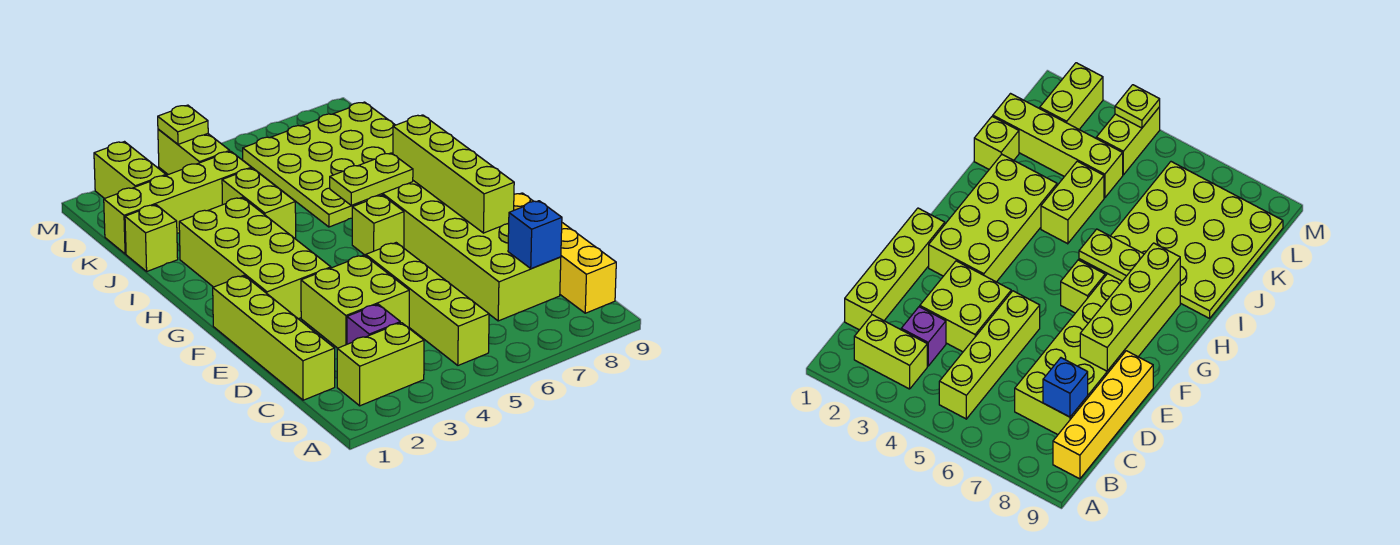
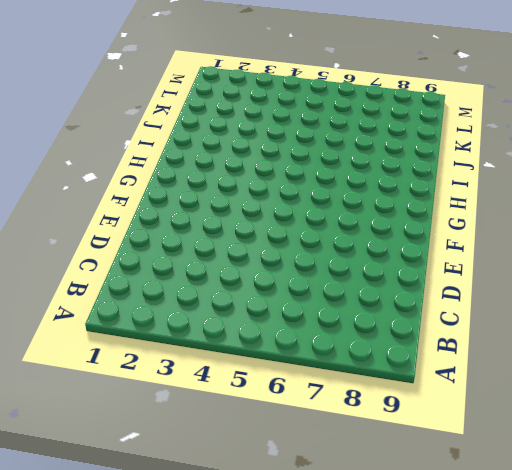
none -> lime 1x2 brick [337,323,424,406]
none -> lime 1x4 brick [366,243,489,365]
none -> yellow 1x4 brick [514,193,616,313]

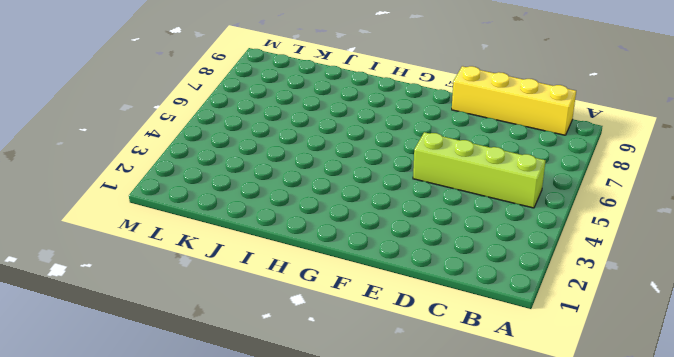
none -> lime 1x2 brick [337,323,424,406]
none -> lime 1x4 brick [213,275,335,400]
none -> purple 1x1 brick [347,304,400,344]

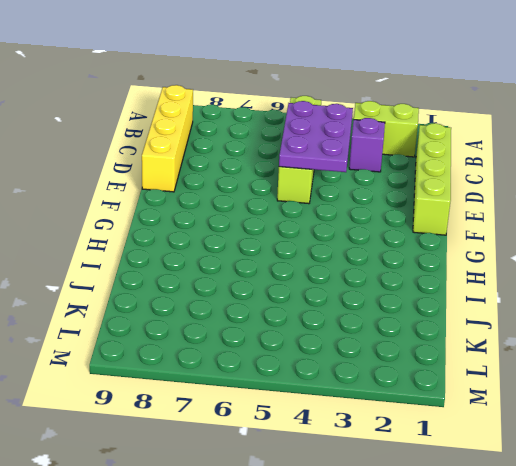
purple 2x3 plate [279,101,353,172] -> none
none -> lime 2x6 brick [361,181,561,321]
none -> lime 2x2 brick [301,255,409,348]
none -> lime 2x4 brick [179,197,331,319]

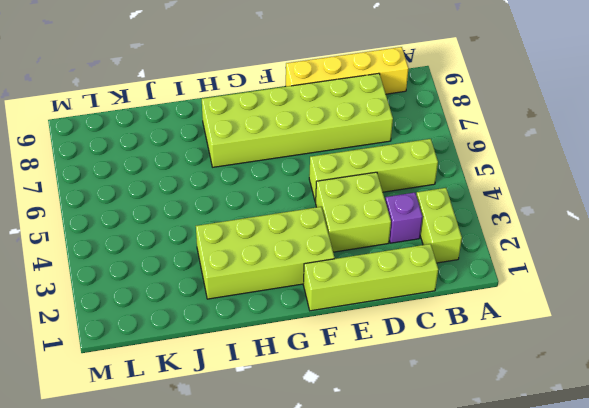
none -> lime 1x1 brick [352,195,404,256]
none -> lime 1x2 brick [222,168,296,239]
none -> lime 4x4 plate [243,102,395,227]

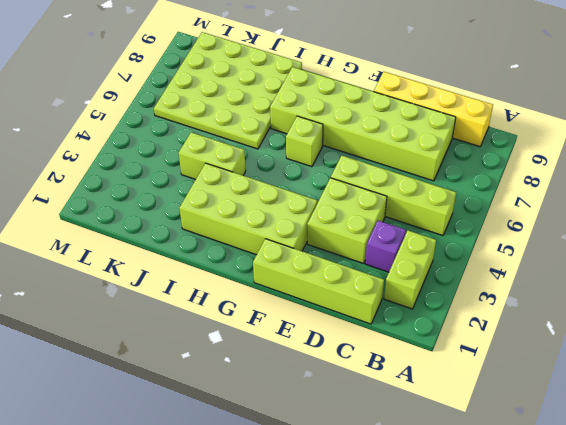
none -> lime 1x1 brick [125,205,178,271]
none -> lime 1x4 brick [104,151,251,254]
none -> lime 1x2 brick [94,142,166,199]

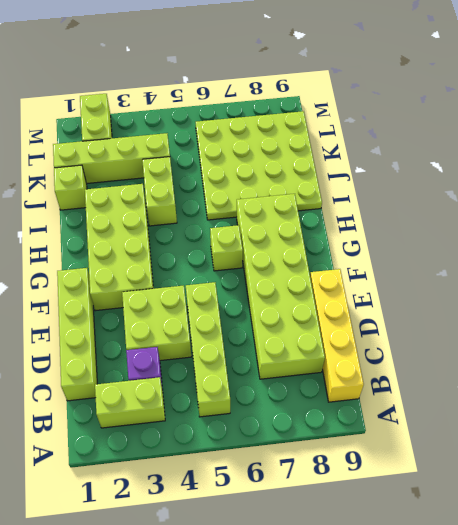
none -> lime 1x2 brick [158,129,230,175]
none -> blue 1x1 brick [508,201,562,269]
none -> lime 1x4 brick [393,115,514,233]

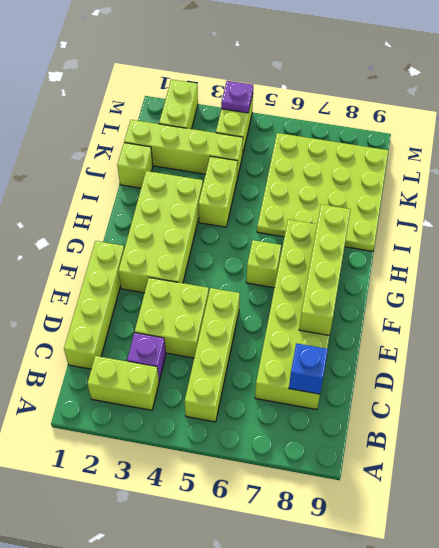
purple 1x1 plate [221,81,253,113] -> lime 1x1 plate [158,105,208,144]
none -> yellow 1x4 brick [514,193,616,313]
none -> lime 1x2 plate [330,153,413,205]

